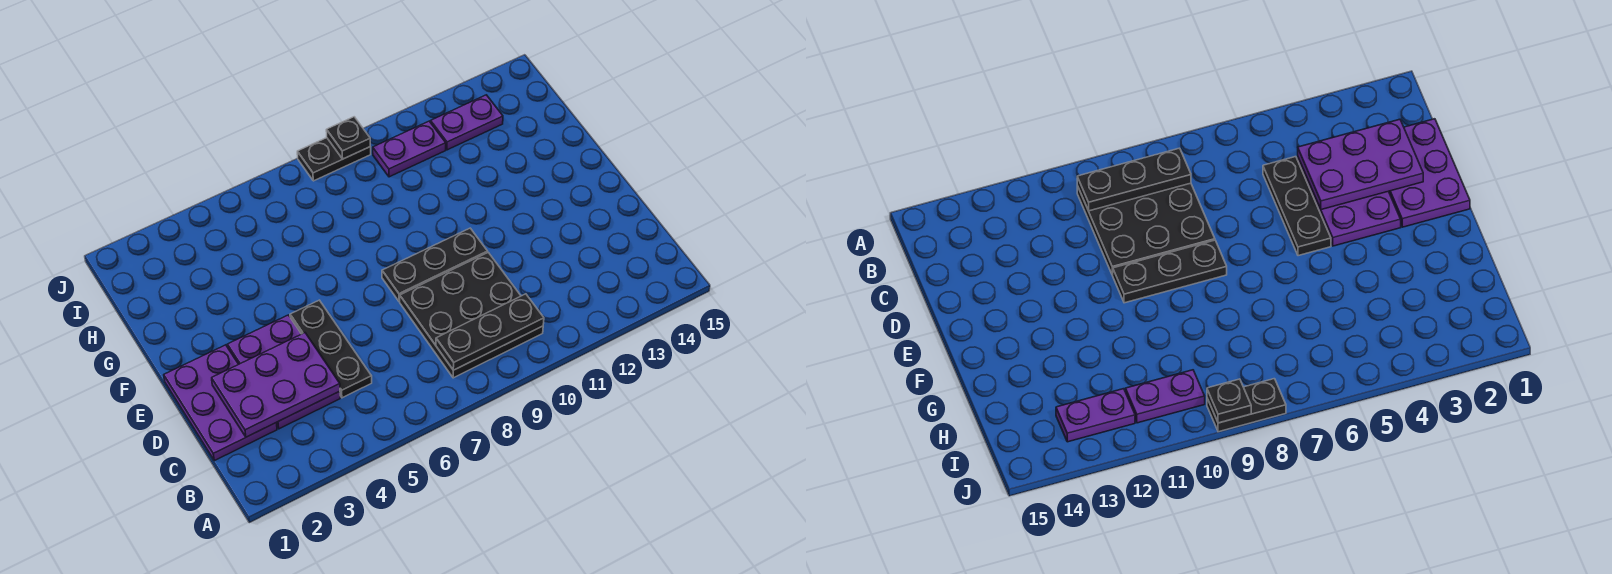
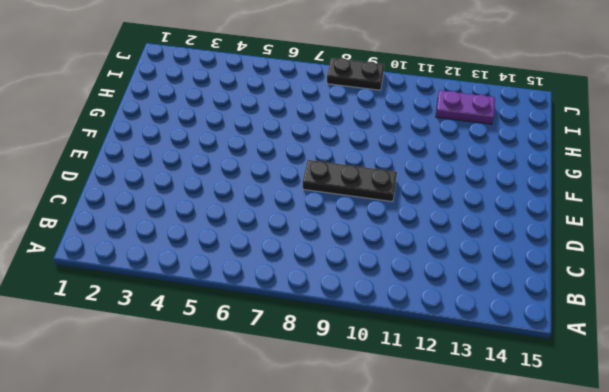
none -> black 3x3 plate [400,252,543,378]
none -> purple 2x3 plate [164,345,277,461]

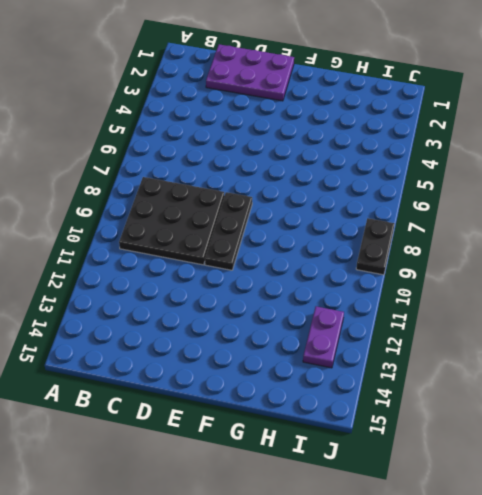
none -> purple 2x3 plate [227,315,340,429]
none -> black 1x3 plate [290,300,372,398]

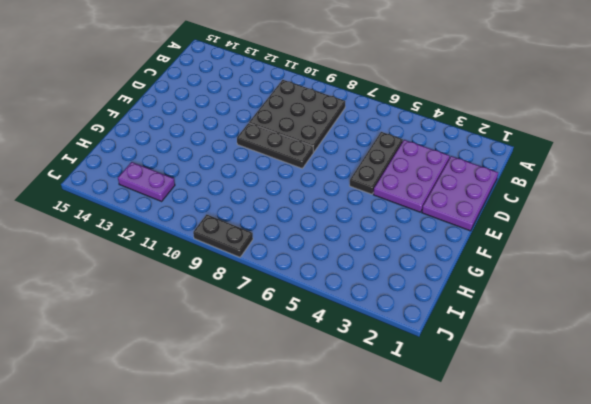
none -> purple 1x2 plate [373,121,446,177]
none -> black 1x3 plate [436,294,544,370]

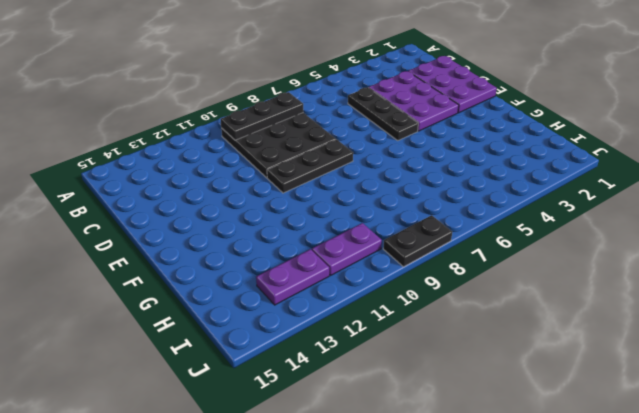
none -> purple 2x3 plate [212,333,340,437]
none -> black 1x1 plate [326,117,370,159]

